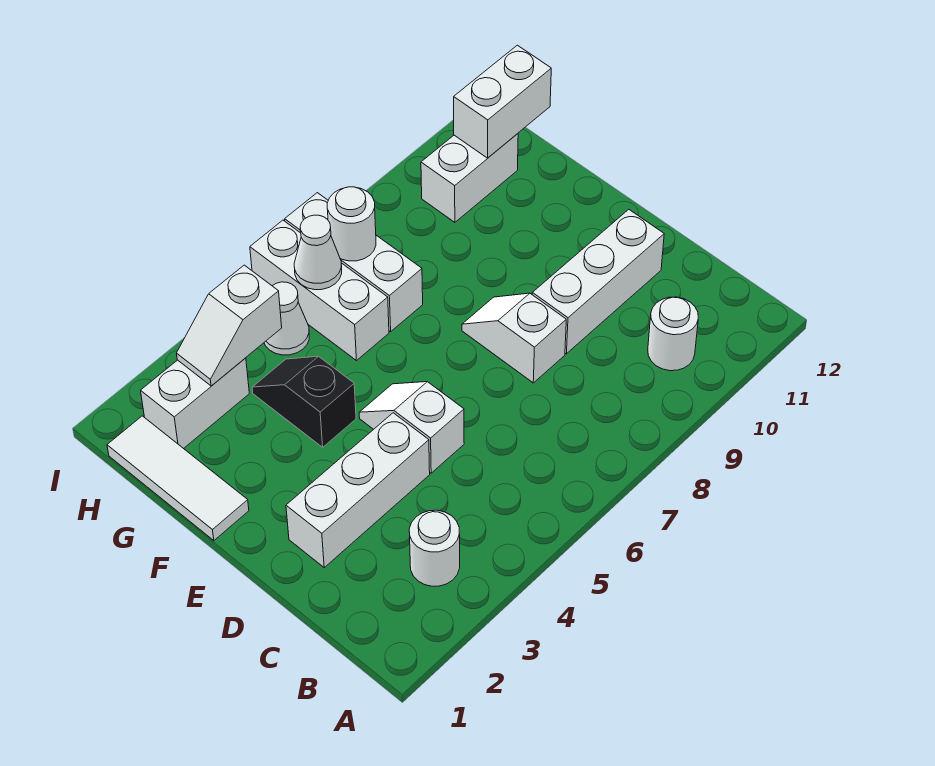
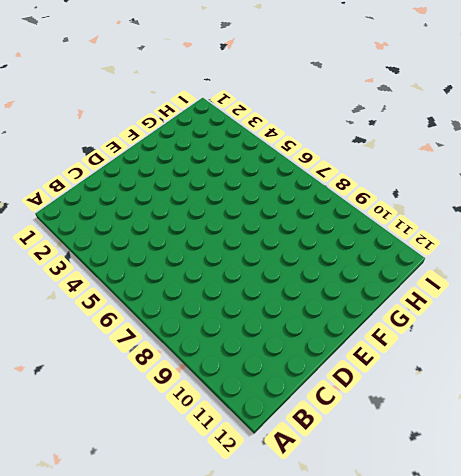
none -> white 1x1 round brick [409,510,460,586]
none -> white 1x1 round brick [648,297,698,371]
none -> white 1x3 brick [286,413,430,567]

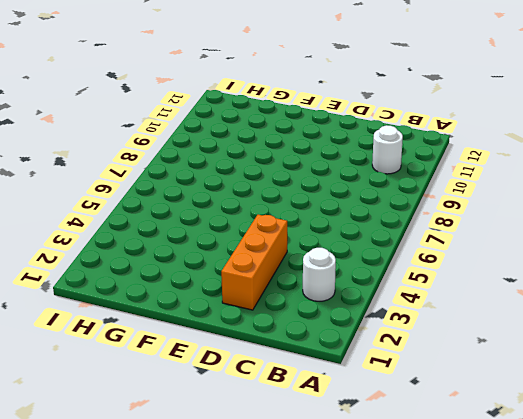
orange 1x3 brick [221,215,287,310] -> white 1x3 brick [286,413,430,567]
none -> white 1x2 slope [359,382,464,473]
none -> white 1x2 slope [462,293,566,383]
none -> white 1x3 brick [532,210,664,354]

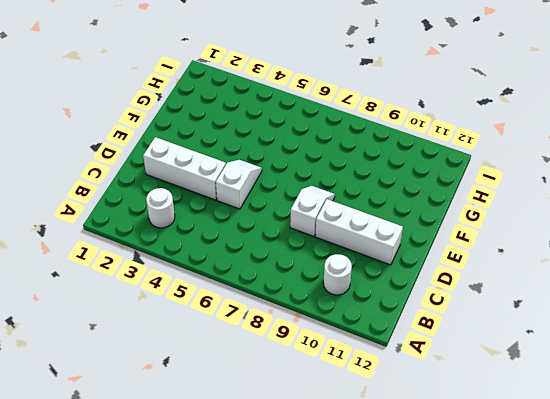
none -> white 1x3 tile [107,416,249,541]
none -> black 1x2 slope [252,356,356,447]
none -> white 1x3 brick [250,220,389,361]

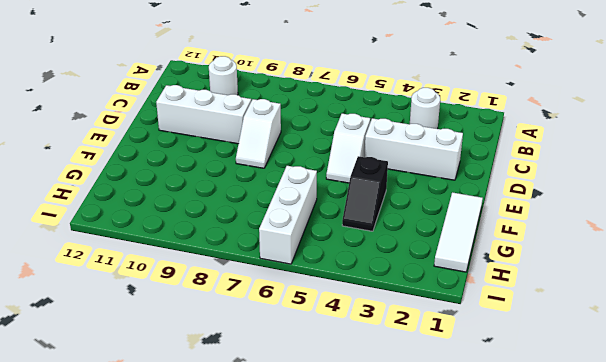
none -> white 1x3 brick [285,193,423,332]
none -> white 1x2 brick [141,358,249,449]
none -> white 1x1 cone [264,282,309,355]

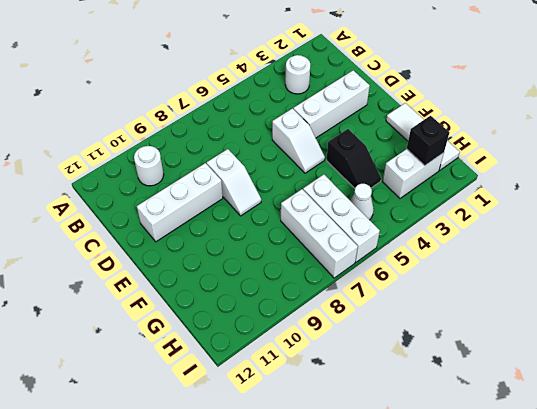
black 1x1 brick [407,116,449,166] -> none
none -> white 1x2 brick [421,134,518,222]
none -> white 1x2 slope [176,265,282,386]
none -> white 1x1 cone [294,215,342,290]

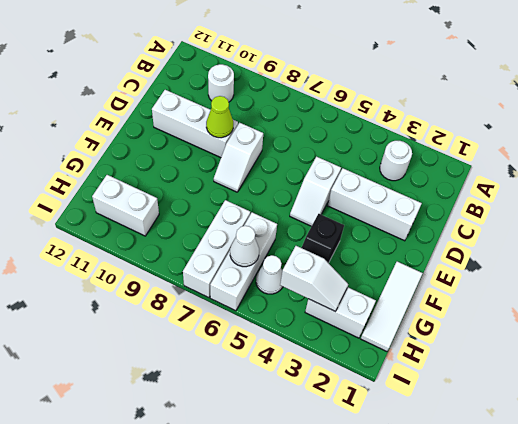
lime 1x1 cone [206,96,233,138] -> none
none -> white 1x1 round brick [327,187,376,261]
none -> white 1x2 brick [454,45,551,158]

